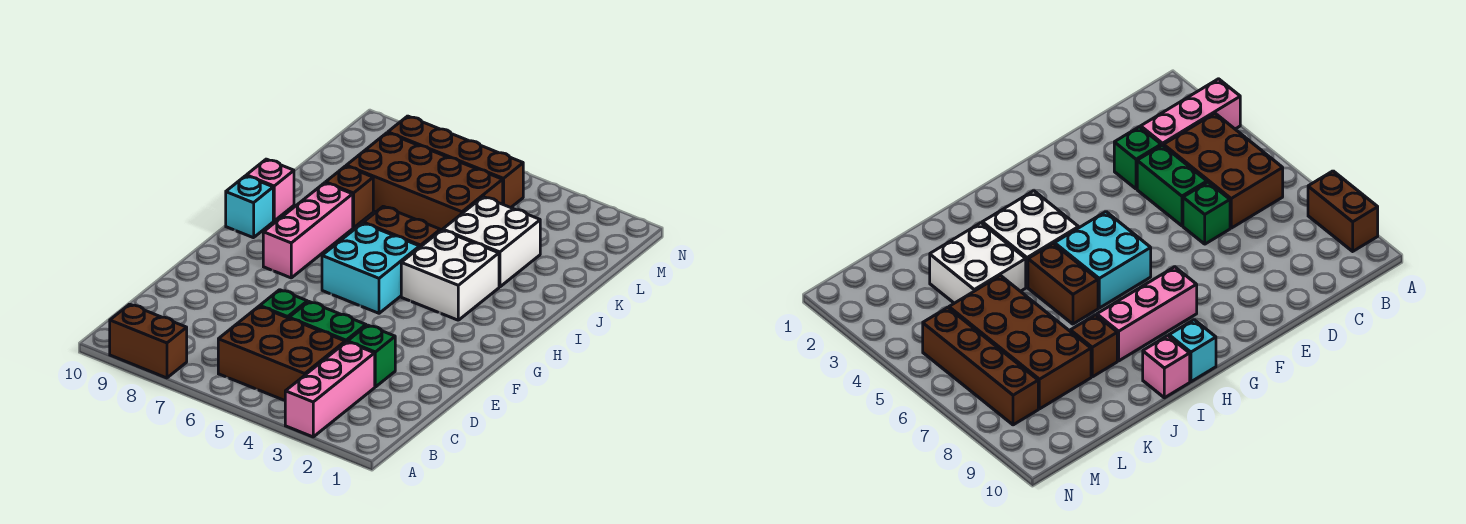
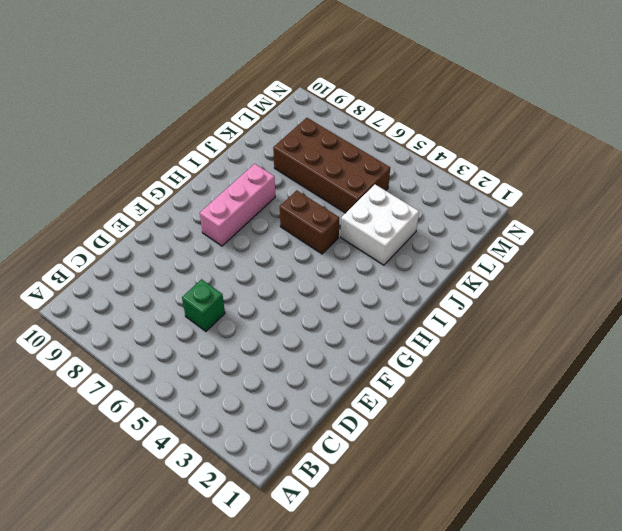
none -> pink 1x3 brick [285,342,375,437]
none -> brown 1x2 brick [110,304,187,378]
none -> brown 2x3 brick [218,306,345,401]

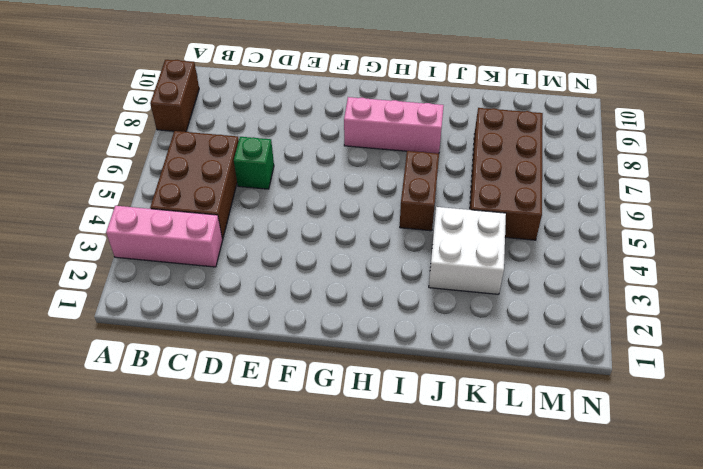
none -> green 1x1 brick [348,325,395,387]
none -> green 1x2 brick [289,302,366,343]
none -> cyan 2x2 brick [322,223,420,313]

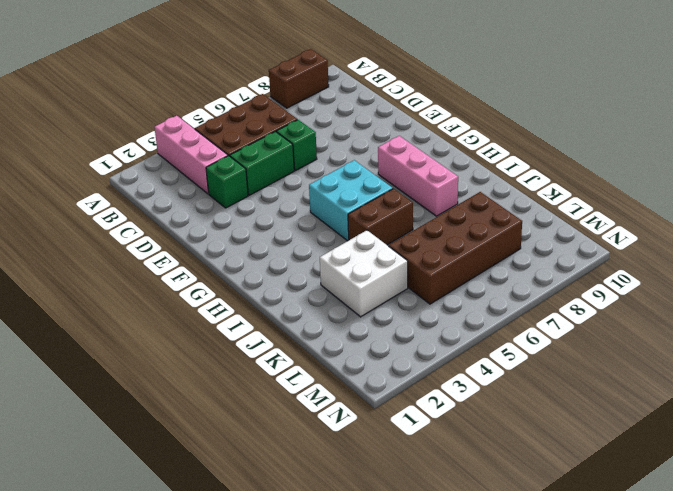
none -> white 2x2 brick [401,230,499,320]
none -> cyan 1x1 brick [226,176,273,238]
none -> pink 1x1 brick [246,159,294,221]

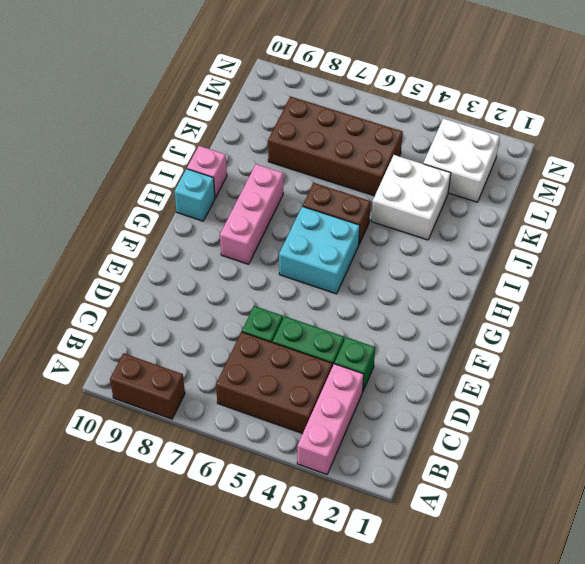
white 2x2 brick [423,118,500,202] -> white 2x2 brick moved to [401,230,499,320]
none -> brown 1x1 brick [326,166,373,228]
none -> brown 1x4 brick [388,116,523,208]

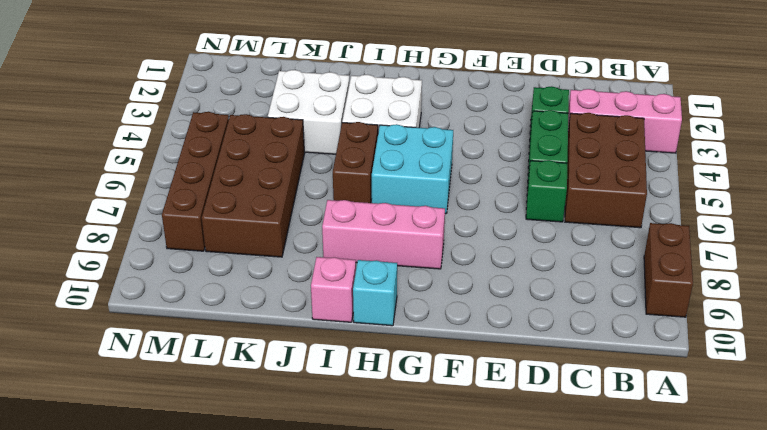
none -> brown 1x1 brick [326,166,373,228]

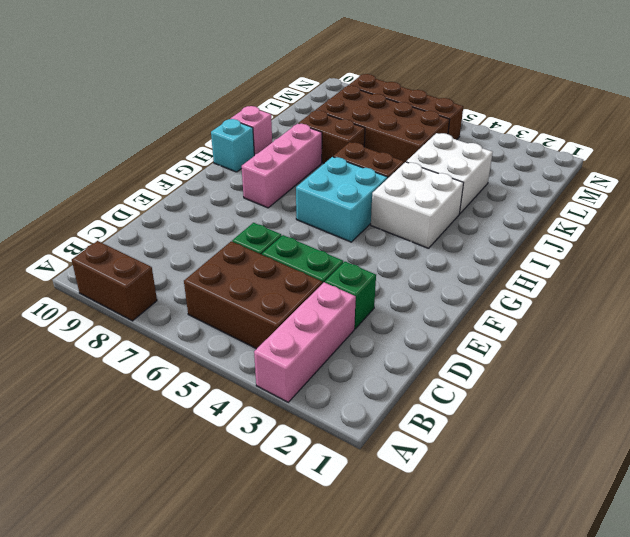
brown 1x2 brick [298,110,365,163] -> brown 1x1 brick [326,166,373,228]

